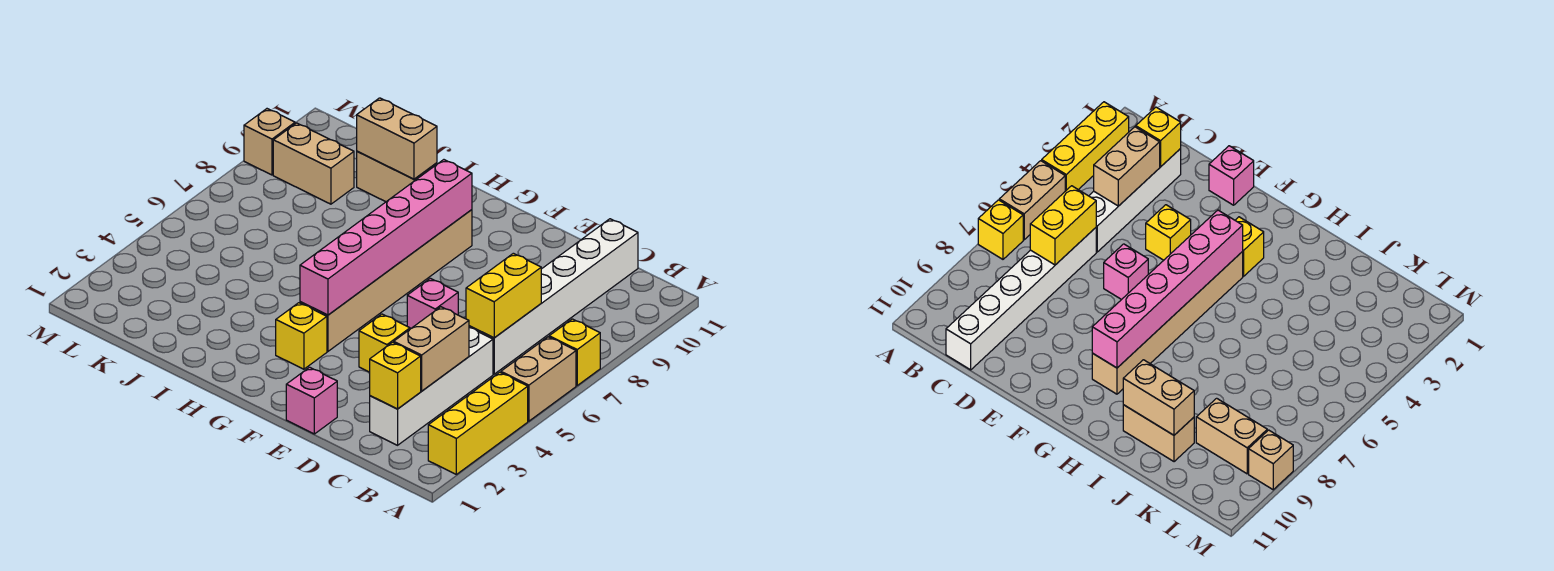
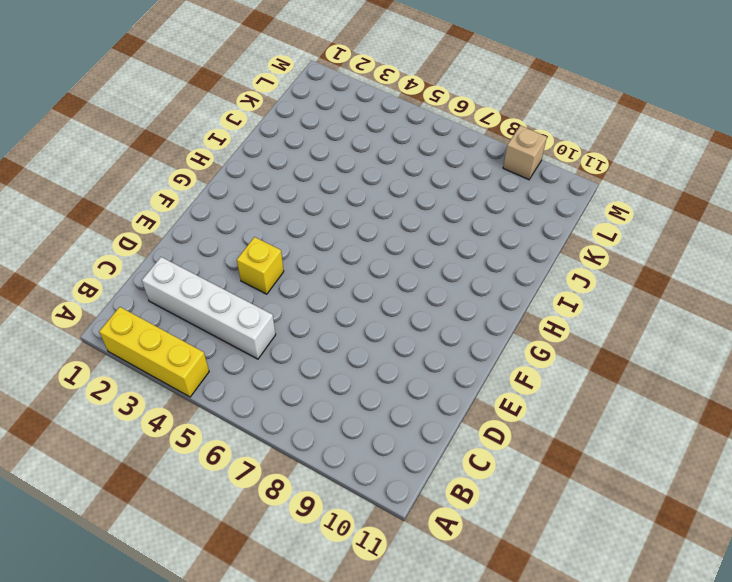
none -> tan 1x2 brick [501,337,576,421]
none -> yellow 1x1 brick [549,319,600,385]
none -> white 1x6 brick [469,219,638,374]

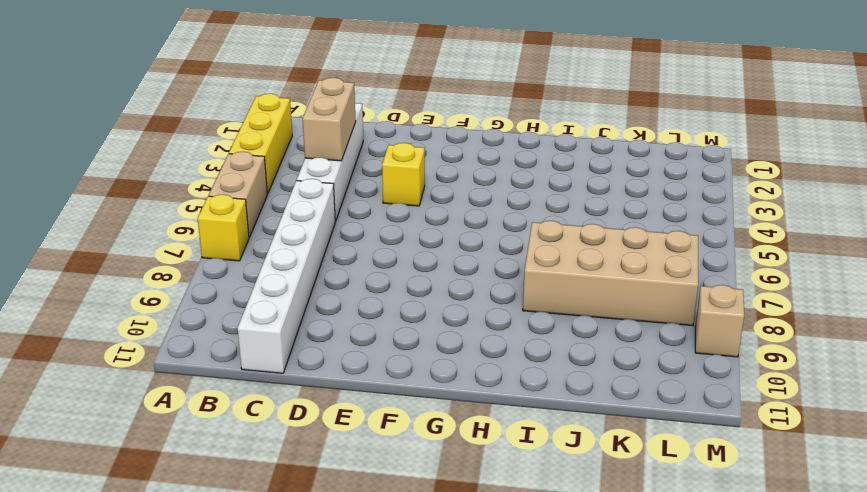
tan 2x4 brick [523,221,698,326] -> none
none -> pink 1x1 brick [286,367,337,434]
none -> pink 1x1 brick [407,278,458,329]
none -> yellow 1x1 brick [276,303,327,369]

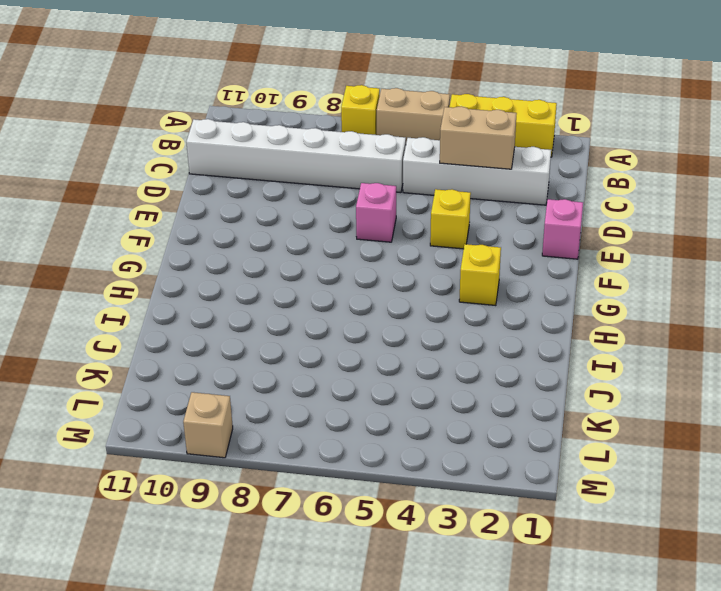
none -> tan 1x6 brick [300,210,472,351]
none -> tan 1x2 brick [357,151,437,202]
none -> tan 1x2 brick [273,123,354,204]

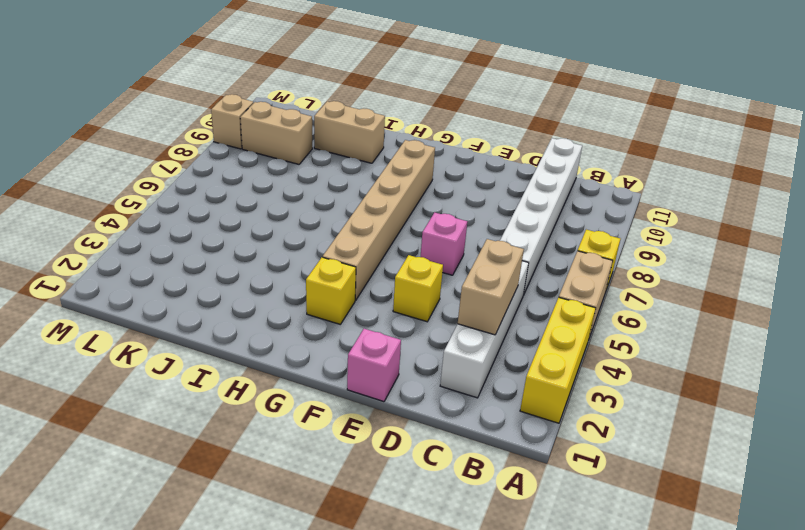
none -> yellow 1x1 brick [370,342,421,409]
none -> yellow 1x2 brick [466,253,541,338]
none -> pink 1x6 brick [300,160,472,315]

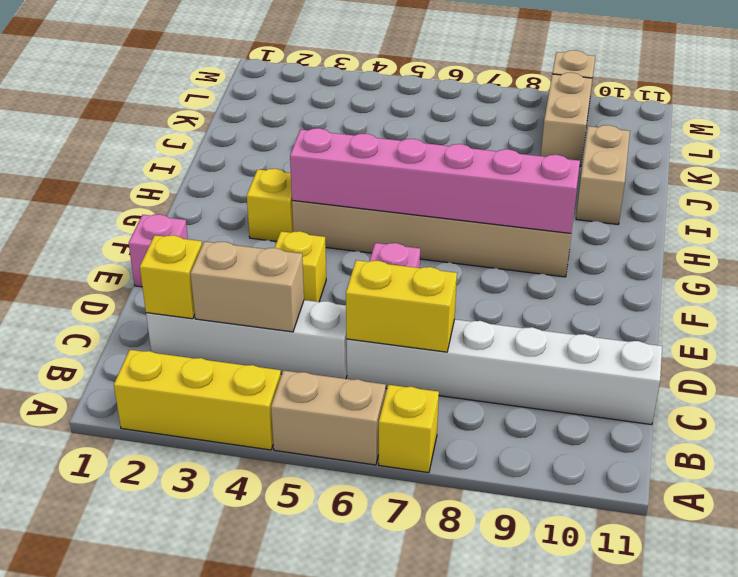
none -> tan 1x2 brick [357,98,437,179]

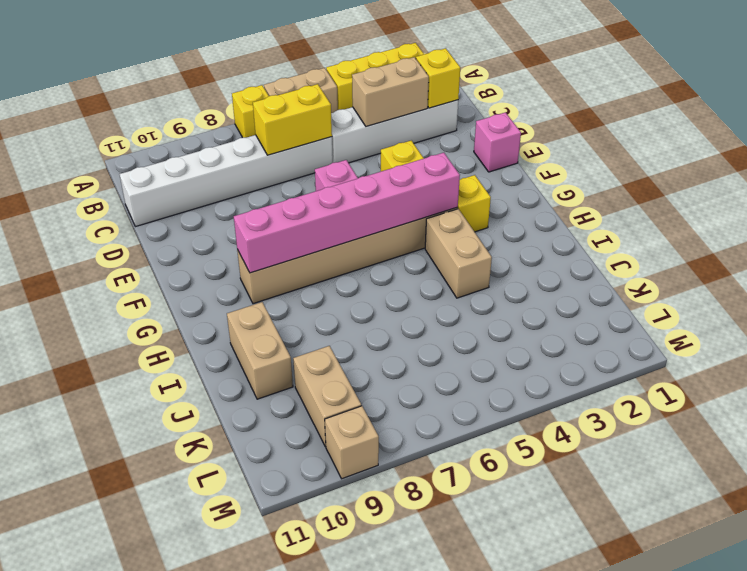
tan 1x2 brick [425,209,492,298] -> tan 1x2 brick moved to [357,98,437,179]

